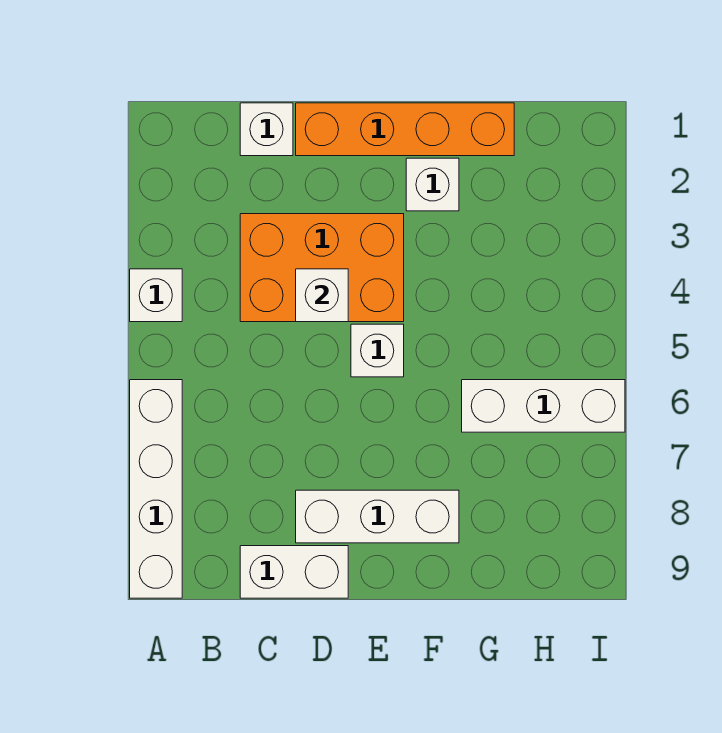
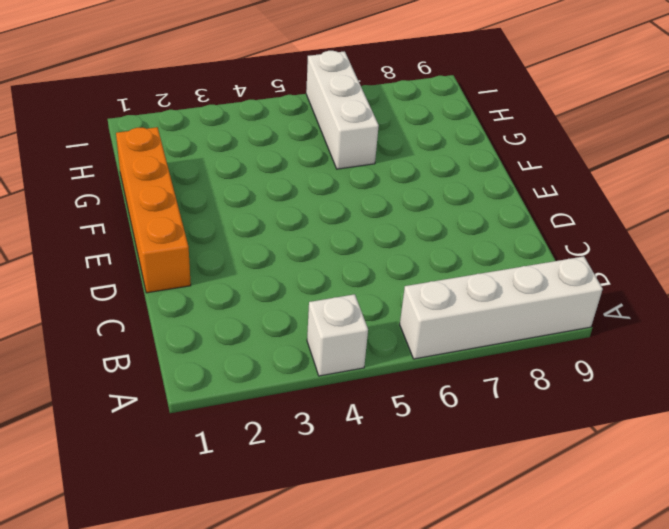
none -> white 1x1 brick [240,103,293,156]
none -> orange 2x3 brick [240,214,404,322]

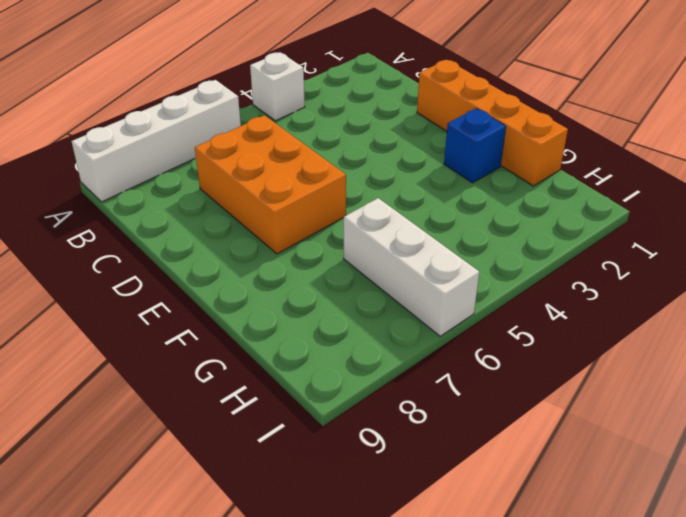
orange 2x3 brick [195,115,346,254] -> orange 2x3 brick moved to [240,214,404,322]
blue 1x1 brick [444,108,506,183] -> white 1x1 brick [406,158,459,211]
none -> white 1x1 brick [240,103,293,156]
none -> white 1x2 brick [240,546,348,598]

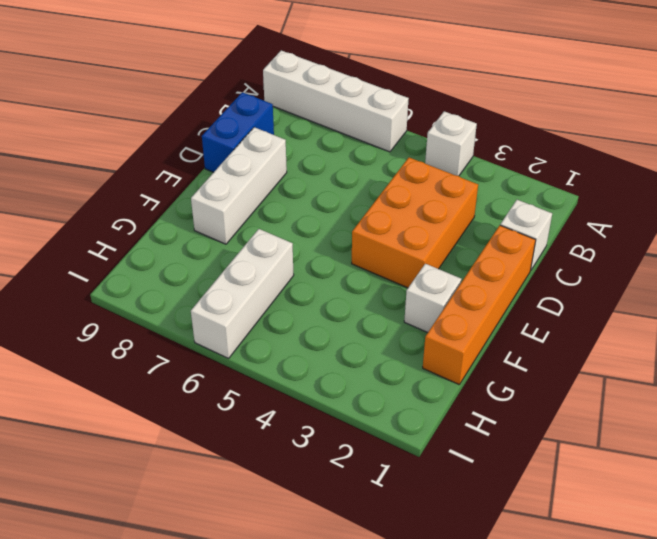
blue 1x2 brick [202,92,274,172] -> white 1x2 brick [240,546,348,598]
none -> white 1x1 brick [351,324,404,377]
none -> white 1x1 brick [296,269,348,322]

